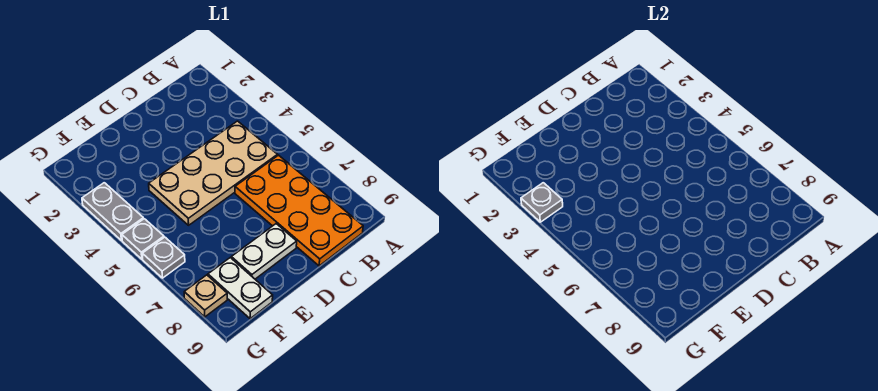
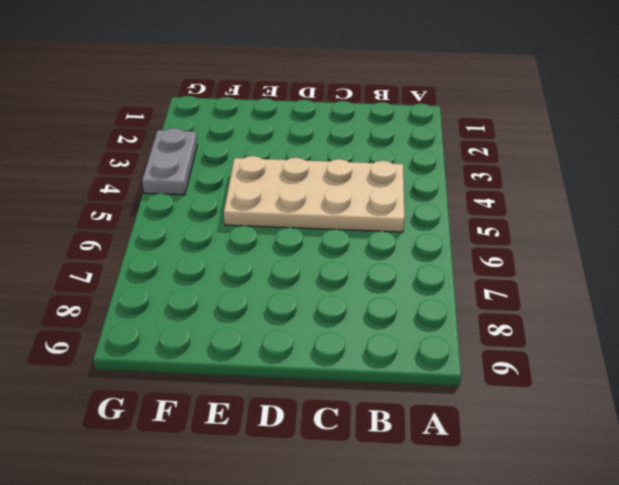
none -> orange 2x4 plate [235,155,363,266]
none -> white 1x2 plate [231,224,297,279]

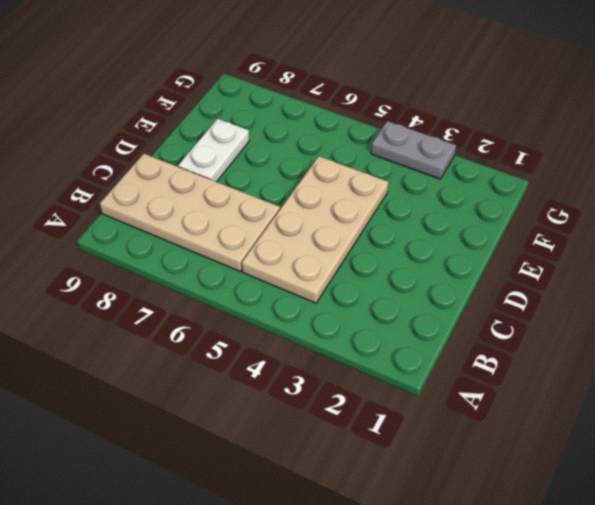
tan 2x4 plate [100,154,280,272] -> orange 2x4 plate [235,155,363,266]
none -> white 1x2 plate [208,258,273,319]
none -> grey 1x1 plate [122,219,164,259]

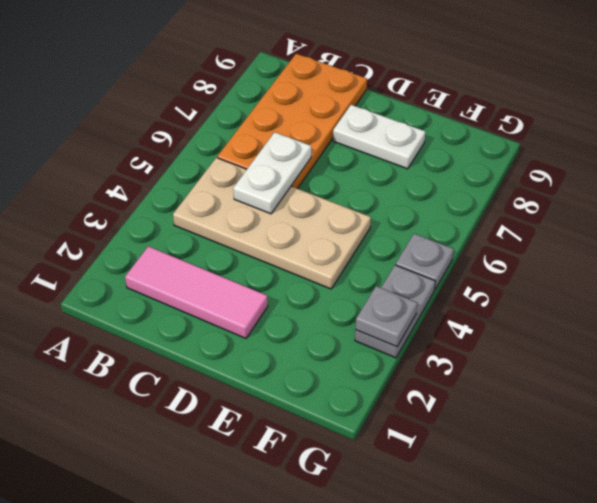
pink 1x3 tile [125,246,268,338] -> none
white 1x2 plate [233,132,311,214] -> white 1x2 plate moved to [208,258,273,319]
none -> grey 1x1 plate [142,237,185,278]
none -> tan 1x1 plate [184,275,227,317]

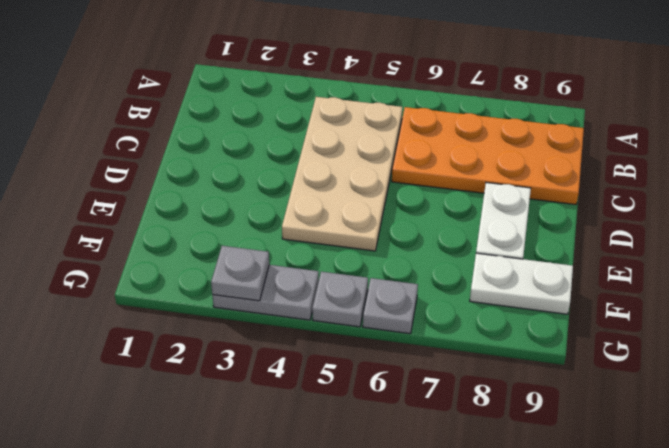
none -> tan 1x1 plate [184,275,227,317]

